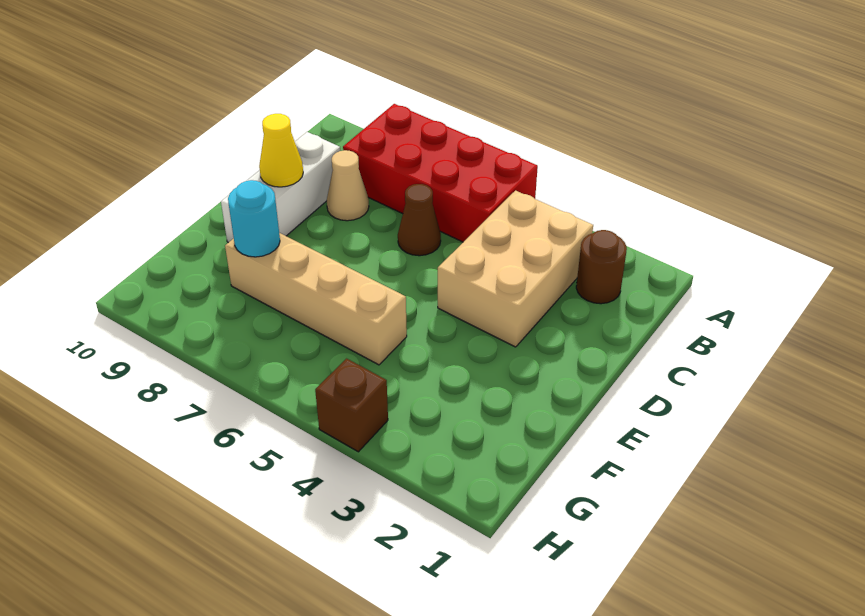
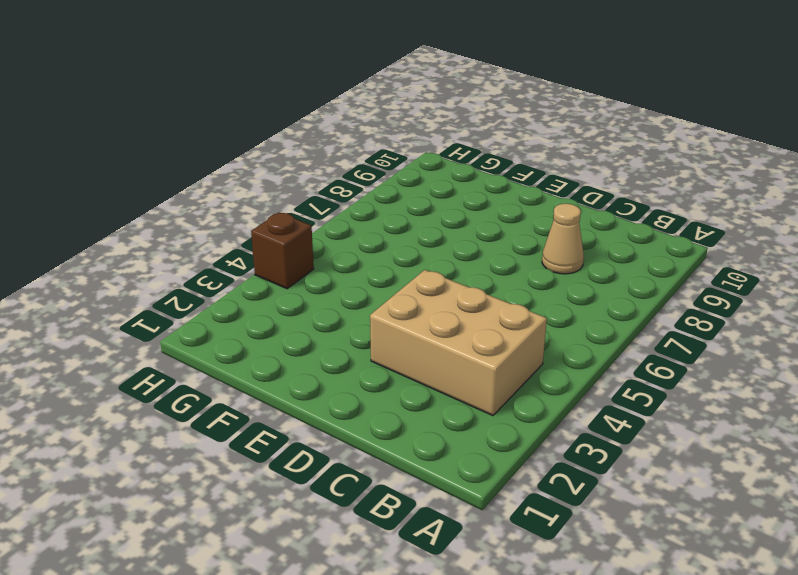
none -> red 2x4 brick [343,104,538,242]
none -> brown 1x1 round brick [576,230,627,304]

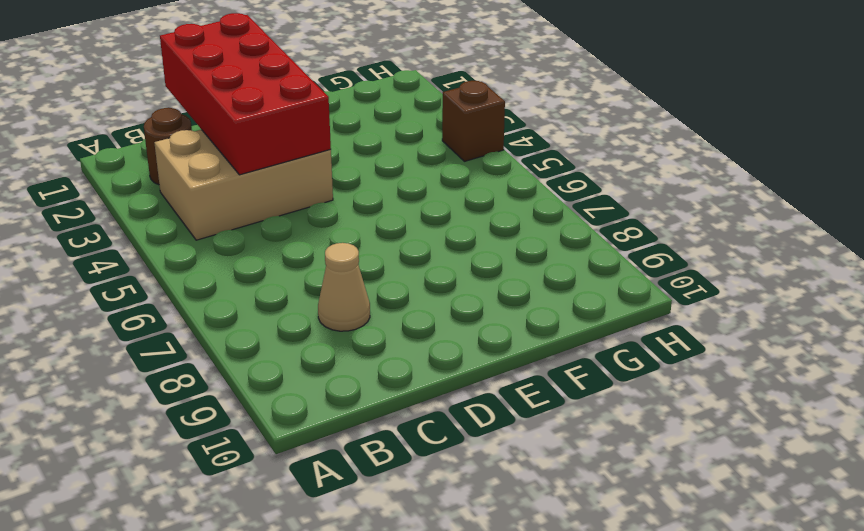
red 2x4 brick [160,13,331,175] -> red 2x4 brick moved to [343,104,538,242]
none -> brown 1x1 cone [398,184,441,256]
none -> white 1x3 brick [221,132,340,243]

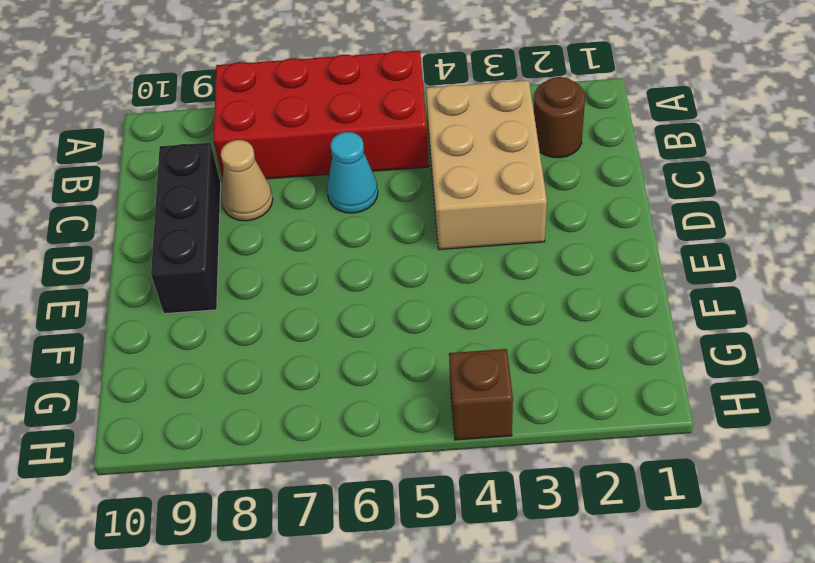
cyan 1x1 cone [327,132,378,213] -> brown 1x1 cone [398,184,441,256]
black 1x3 brick [151,143,221,314] -> white 1x3 brick [221,132,340,243]
none -> tan 1x4 brick [225,233,407,365]
none -> yellow 1x1 cone [259,114,303,187]

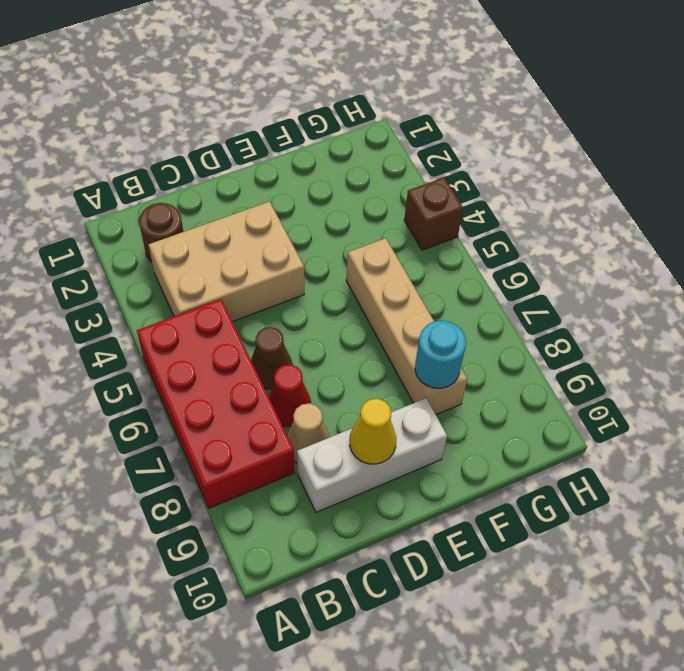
red 1x1 cone [269,365,311,427] -> none

